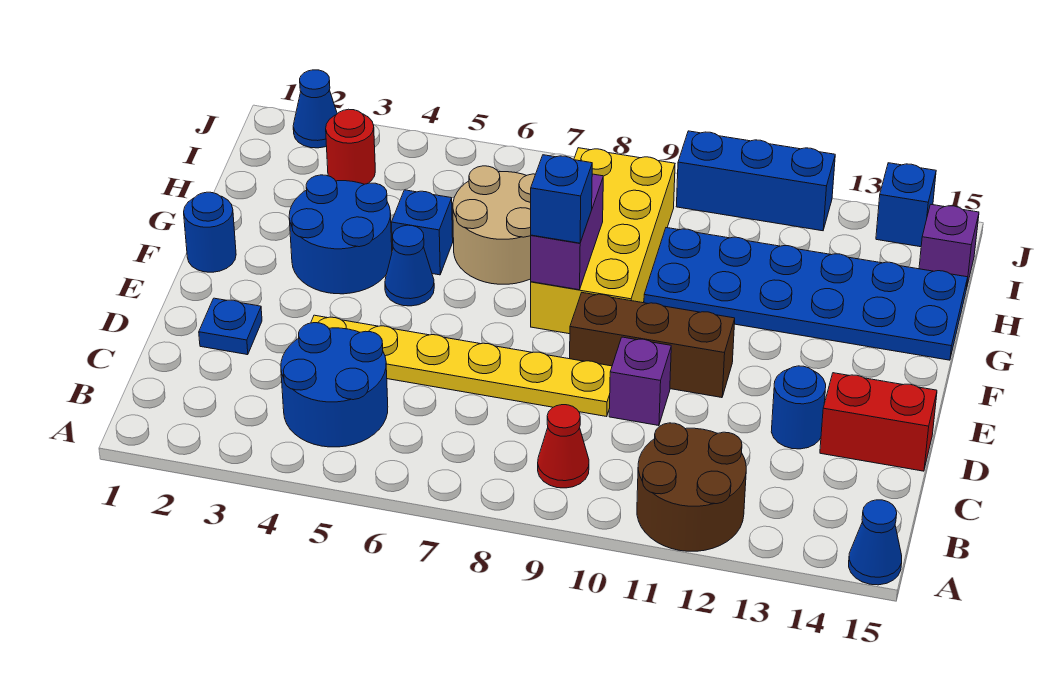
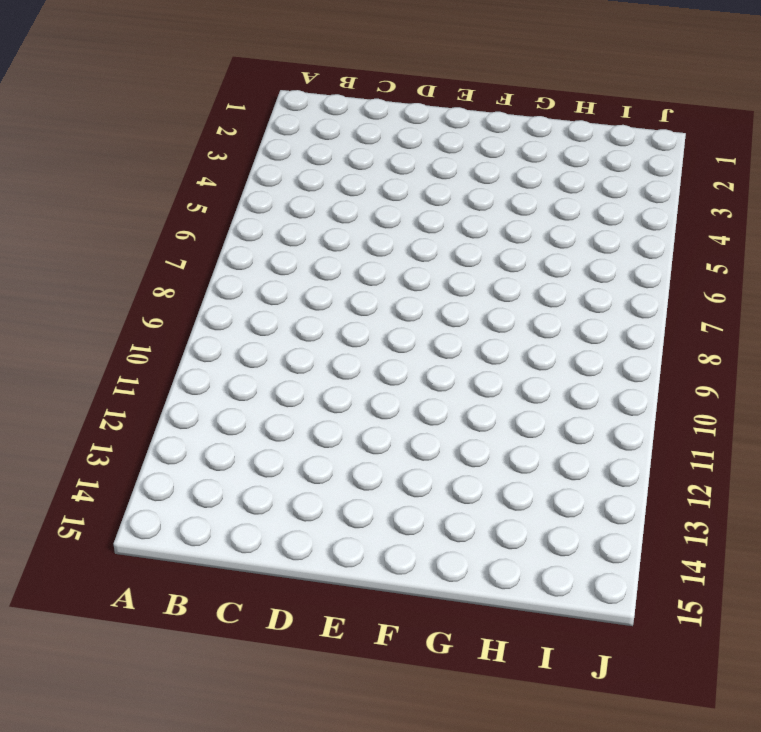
none -> brown 2x2 round brick [637,423,746,551]
none -> blue 1x1 cone [849,500,902,585]
none -> blue 2x2 round brick [281,323,388,447]

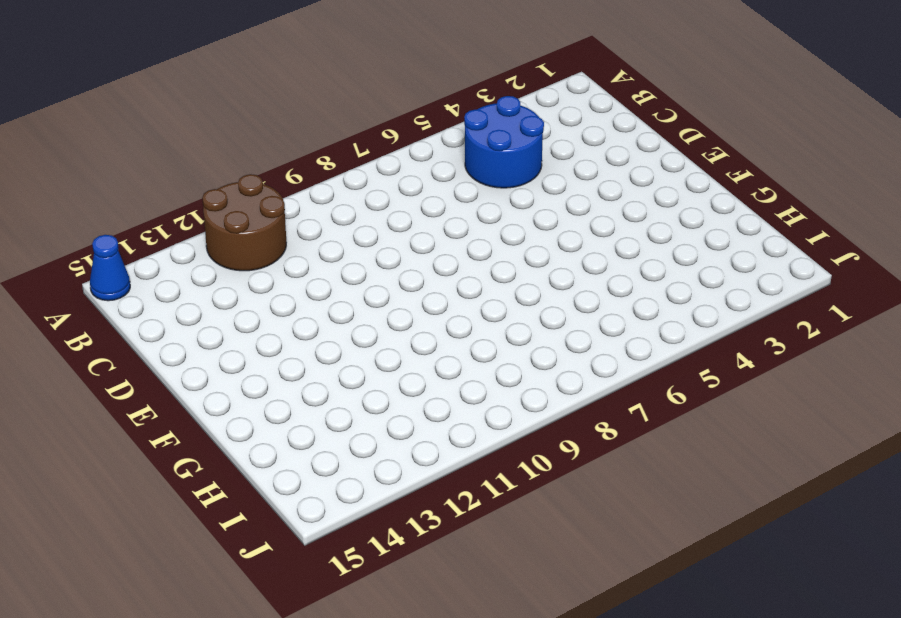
none -> red 1x1 cone [538,405,589,488]
none -> blue 1x1 plate [199,298,262,355]
none -> yellow 1x6 plate [311,315,612,417]

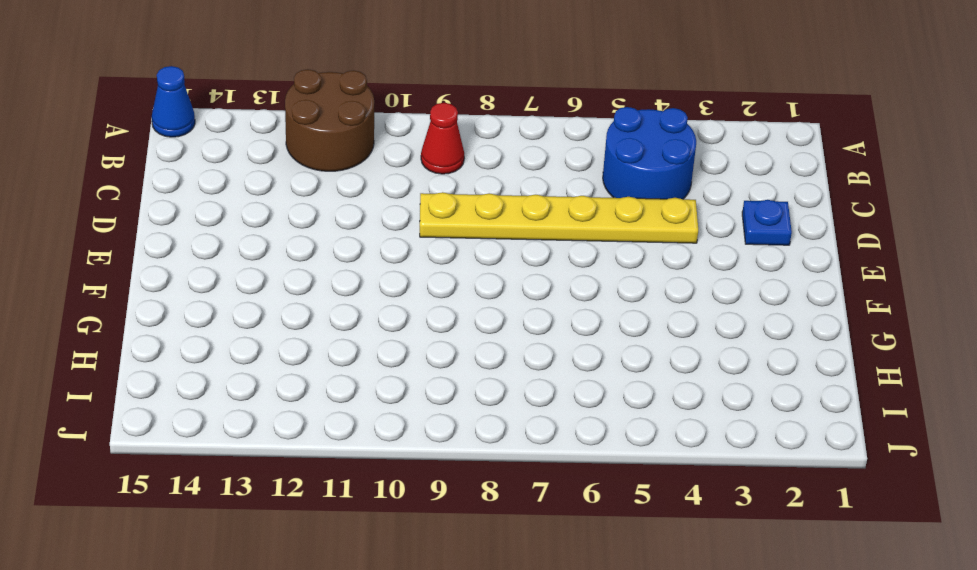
none -> purple 1x1 brick [609,337,671,426]
none -> blue 1x1 round brick [771,366,826,449]
none -> red 1x2 brick [820,373,937,471]

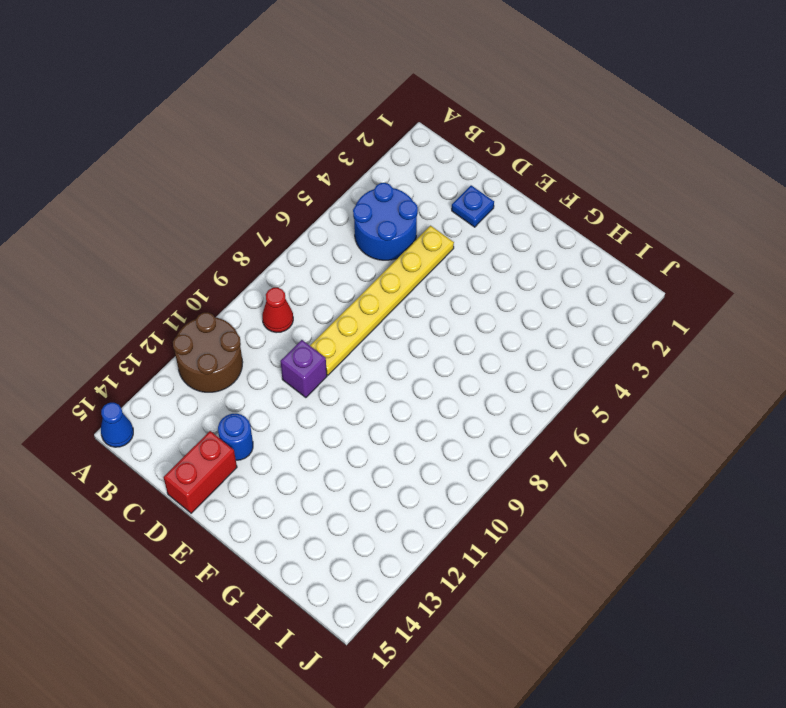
none -> brown 1x3 brick [570,293,735,398]
none -> blue 1x1 round brick [184,192,236,272]
none -> blue 2x2 round brick [289,175,392,294]

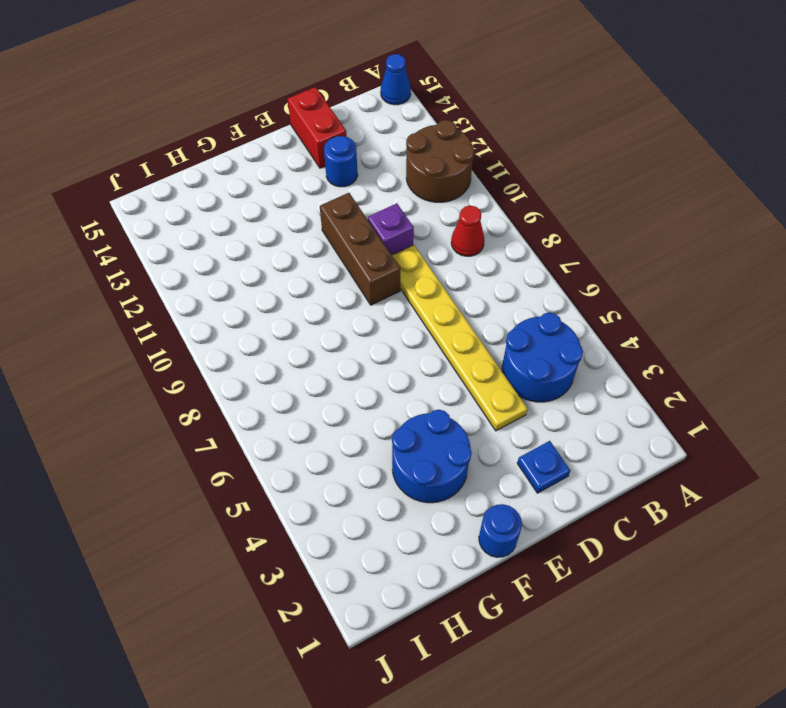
none -> blue 1x1 cone [385,225,434,306]
none -> yellow 2x4 brick [531,148,675,334]
none -> blue 1x1 brick [392,190,453,275]

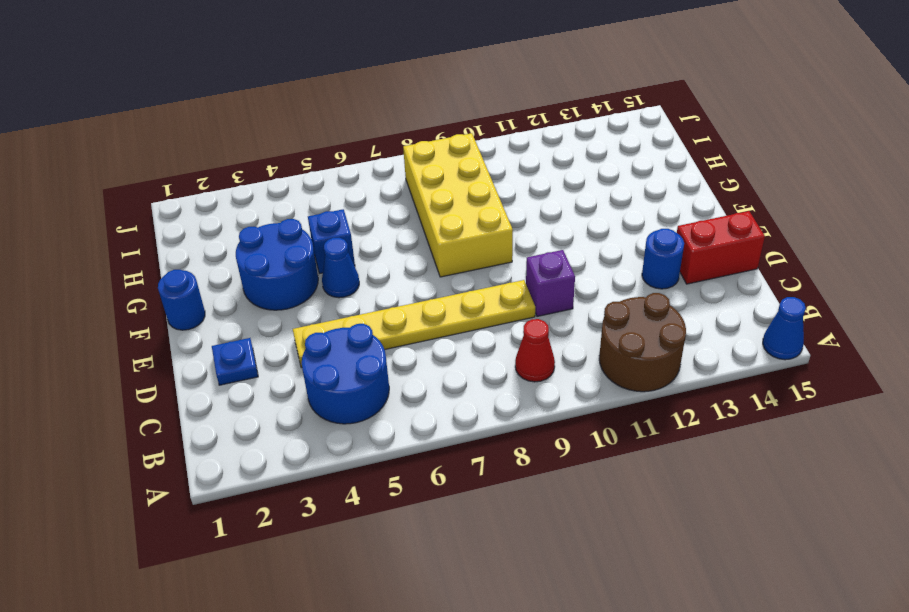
none -> brown 1x3 brick [570,293,735,398]
none -> tan 2x2 round brick [453,166,535,284]
none -> blue 2x6 plate [644,228,968,360]

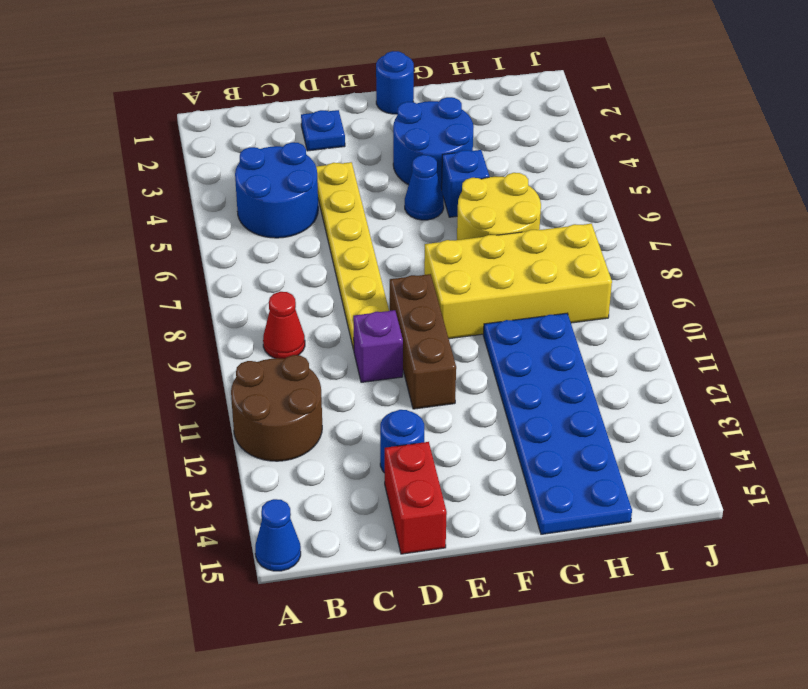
yellow 2x2 round brick [457,173,541,240] -> tan 2x2 round brick [453,166,535,284]
none -> red 1x1 round brick [326,109,375,184]
none -> purple 1x1 brick [919,205,979,289]
none -> blue 1x1 cone [293,70,337,148]

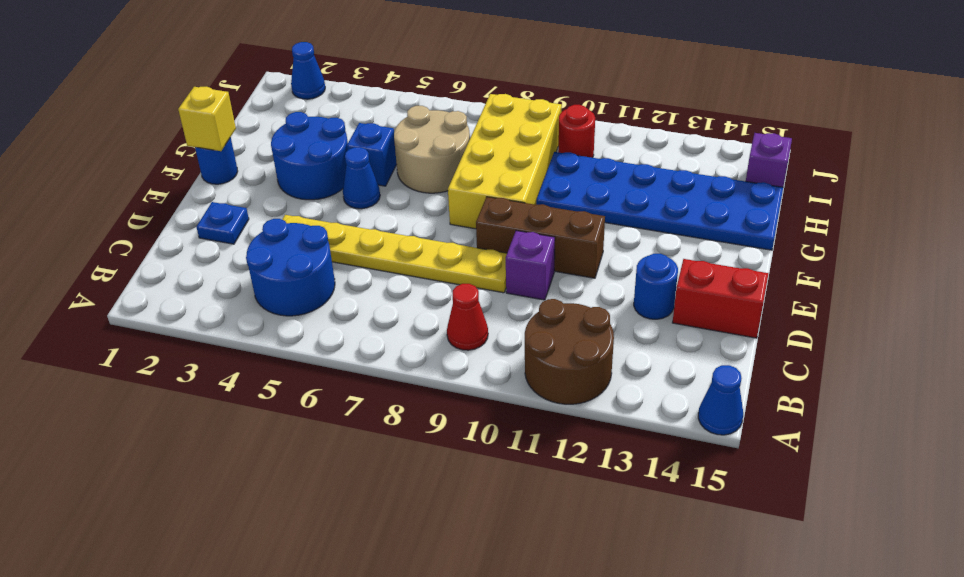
yellow 1x1 brick [178,87,236,151] -> none
red 1x1 round brick [558,105,595,158] -> red 1x1 round brick moved to [326,109,375,184]
none -> blue 1x3 brick [676,131,835,231]
none -> blue 1x1 brick [876,163,936,247]
none -> purple 1x2 brick [531,174,603,290]

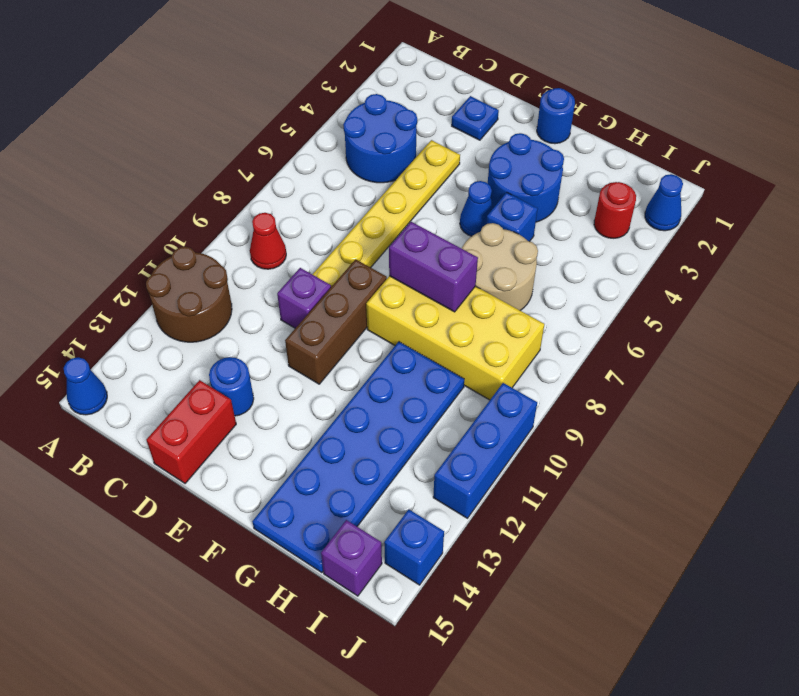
none -> blue 1x1 brick [531,155,592,243]

